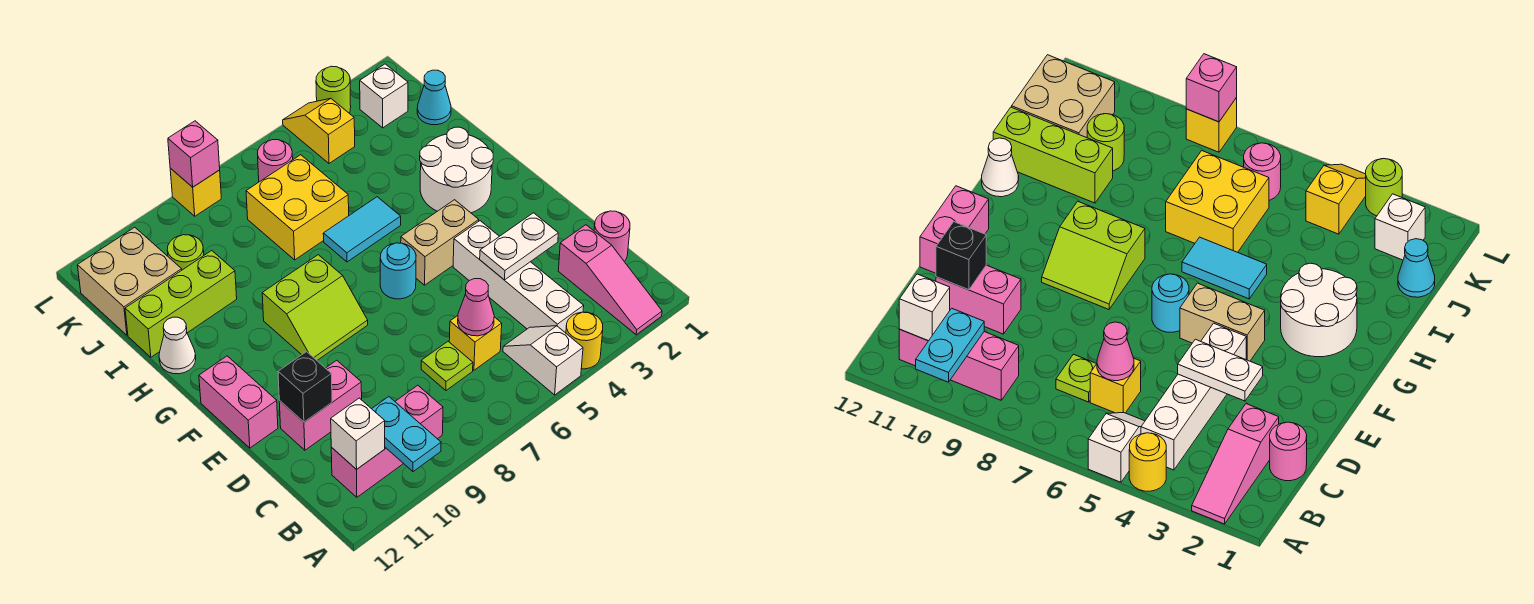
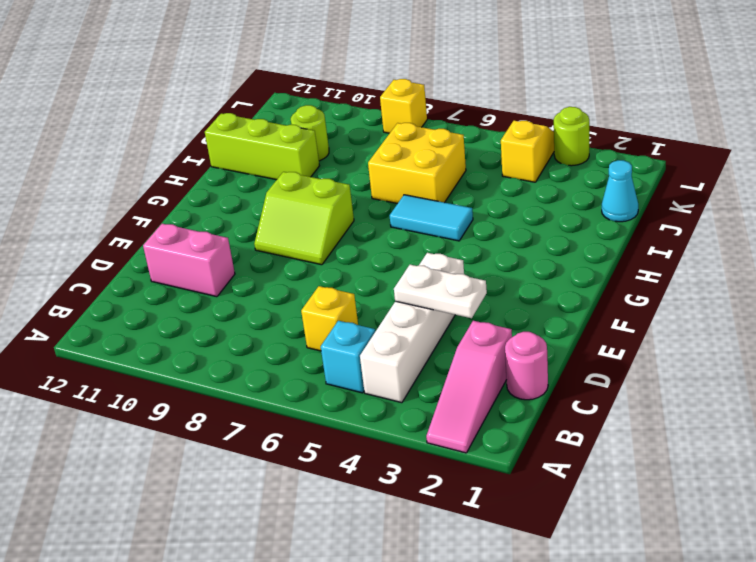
cyan 1x1 brick [321,321,375,393] -> white 1x2 slope [503,326,583,395]
none -> yellow 1x1 round brick [566,312,603,369]
none -> pink 1x3 brick [331,385,443,497]
none -> lime 1x1 plate [421,342,473,390]
none -> pink 1x2 brick [199,356,278,448]

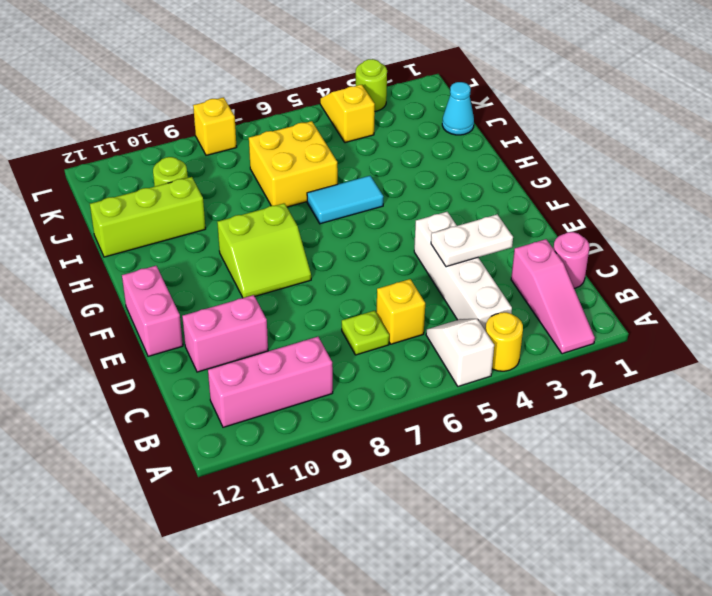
none -> tan 1x2 brick [401,200,479,285]
none -> cyan 1x1 round brick [380,243,416,299]
none -> white 2x2 round brick [420,127,493,213]
none -> white 1x1 cone [159,317,196,374]

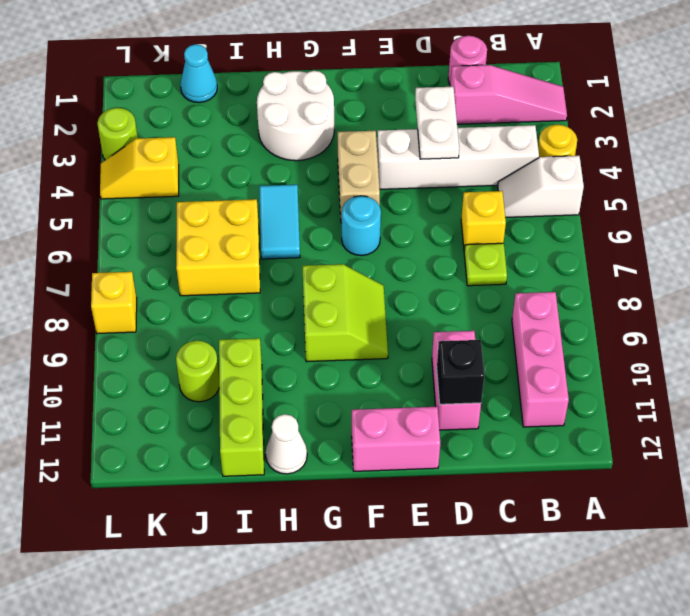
none -> tan 2x2 brick [78,227,182,335]
none -> white 1x1 brick [360,64,408,128]
none -> pink 1x1 round brick [258,140,293,182]
none -> cyan 1x2 plate [372,397,441,472]

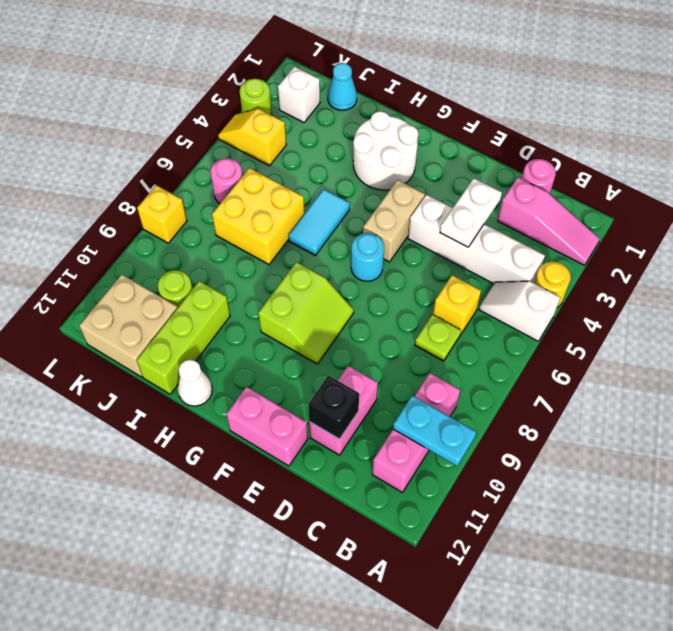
none -> white 1x1 brick [331,398,385,470]
none -> pink 1x1 cone [458,279,494,336]
none -> pink 1x1 brick [168,121,220,187]

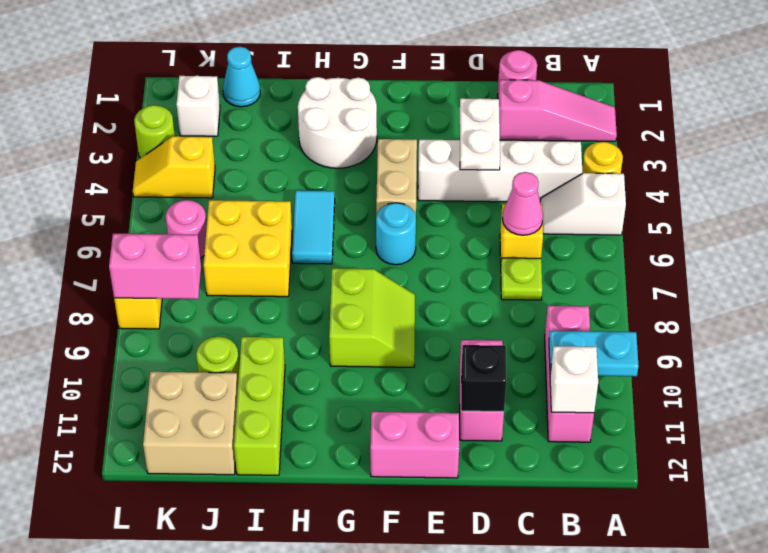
pink 1x2 brick [109,234,201,299] -> pink 1x1 brick [168,121,220,187]
none -> white 1x1 cone [159,317,196,374]

